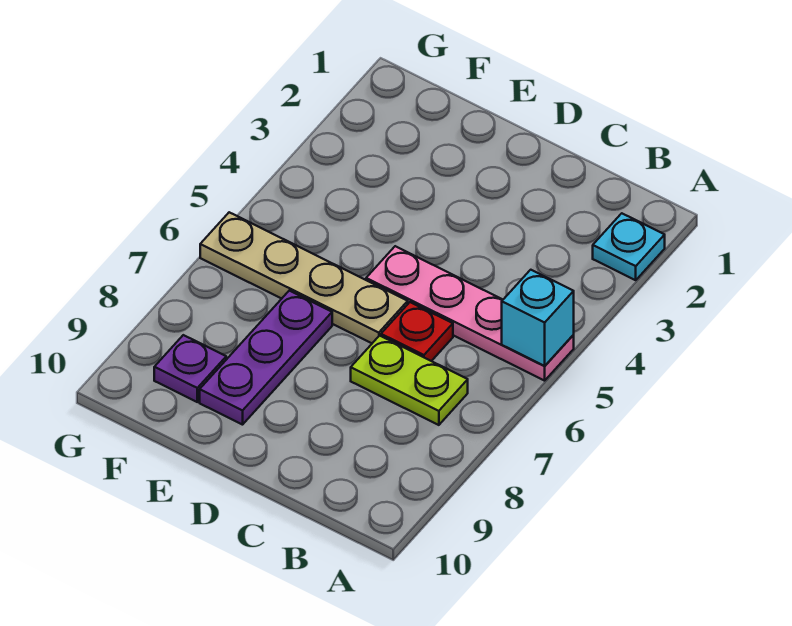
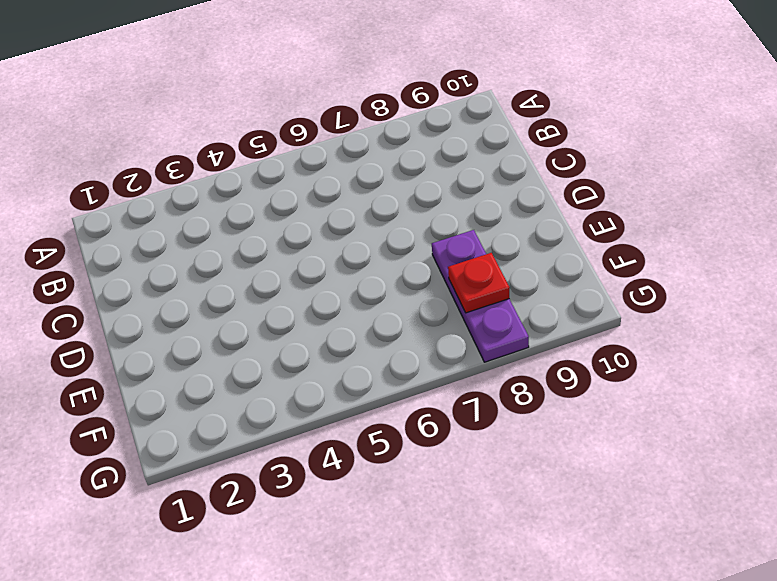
purple 1x3 plate [432,230,529,362] -> purple 1x3 plate turned to [200,291,332,425]
red 1x1 plate [448,253,510,313] -> red 1x1 plate moved to [381,302,453,361]
none -> cyan 1x1 plate [593,213,665,280]
none -> pink 1x4 plate [366,246,574,381]

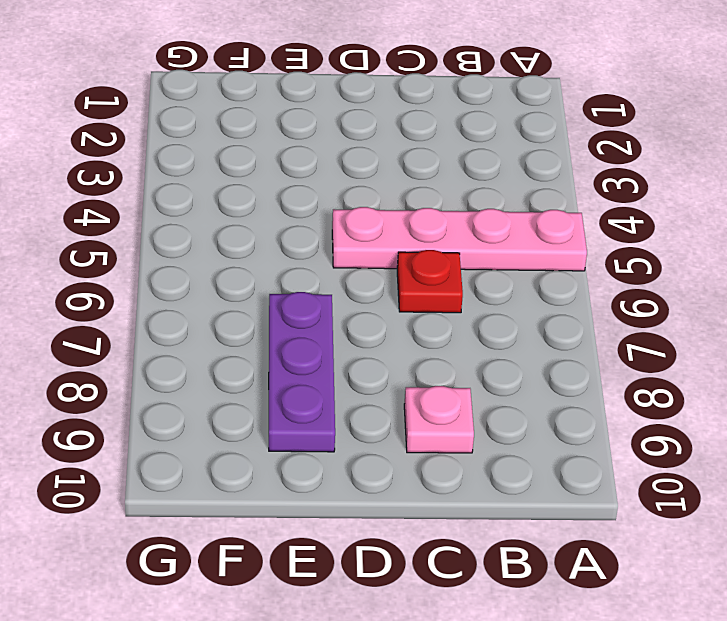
pink 1x1 plate [404,386,474,453] -> none
none -> cyan 1x1 plate [593,213,665,280]
none -> lime 1x2 plate [351,336,468,425]

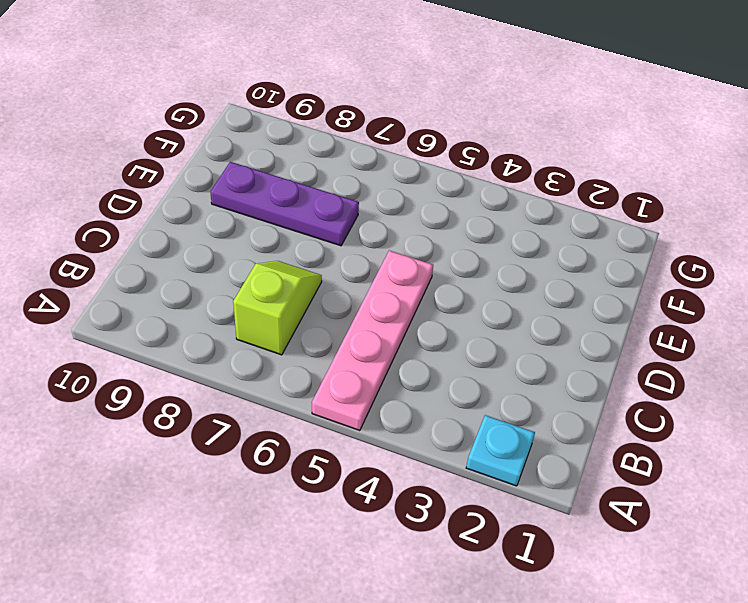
lime 1x2 slope [233,261,322,355] -> lime 1x2 plate [351,336,468,425]
none -> red 1x1 plate [381,302,453,361]
none -> tan 1x4 plate [200,212,408,343]

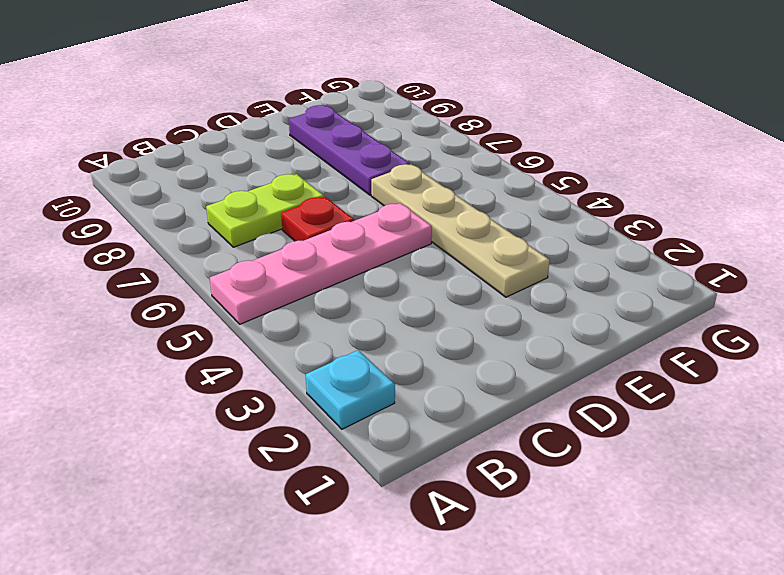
tan 1x4 plate [371,164,550,297] -> tan 1x4 plate turned to [200,212,408,343]
none -> purple 1x1 plate [154,335,226,402]
none -> cyan 1x1 brick [502,270,574,366]

